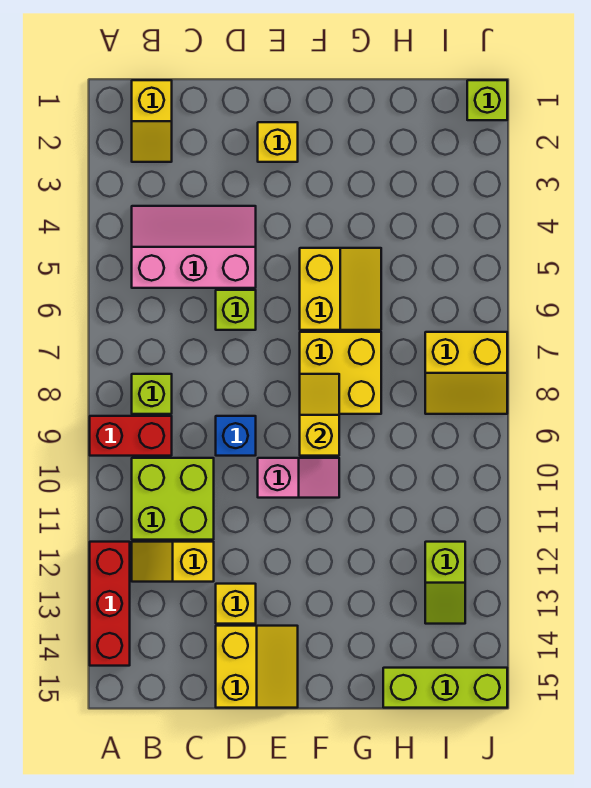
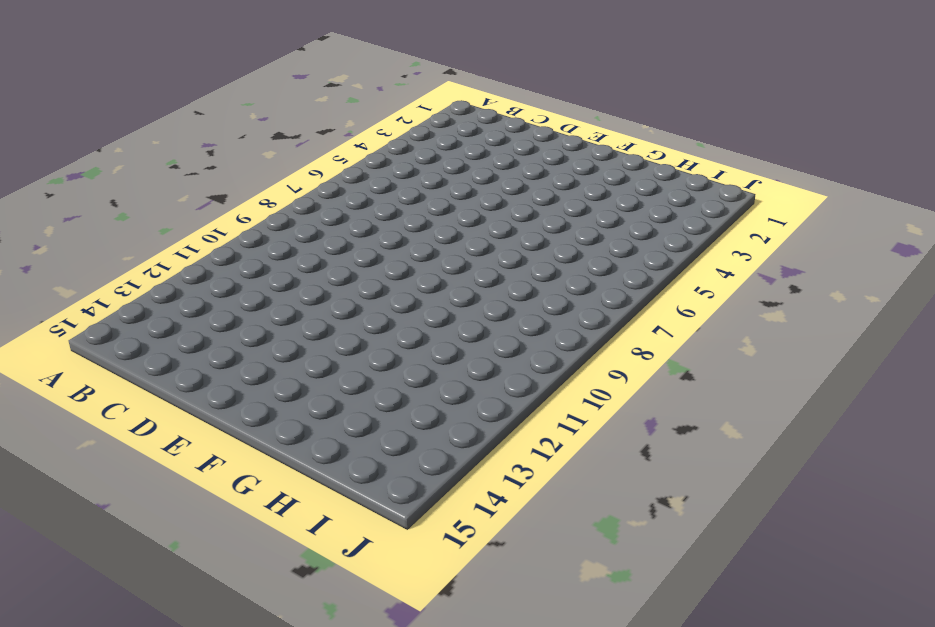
none -> red 1x2 brick [90,416,172,456]
none -> red 1x3 brick [90,542,130,666]
none -> yellow 1x2 slope [132,80,172,162]

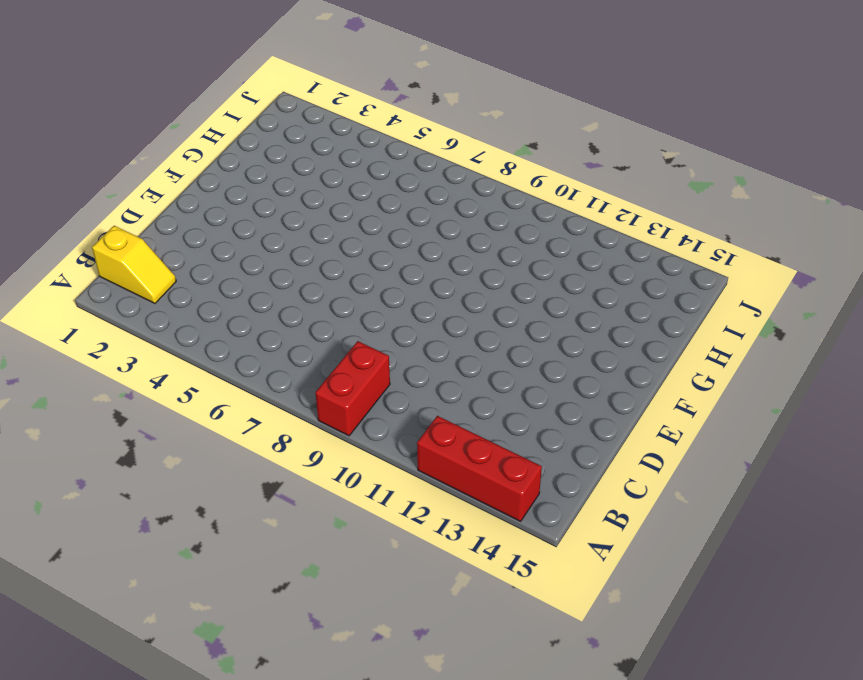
none -> pink 2x3 slope [132,206,256,288]
none -> lime 1x1 brick [132,374,172,414]
none -> lime 2x2 brick [132,458,214,540]

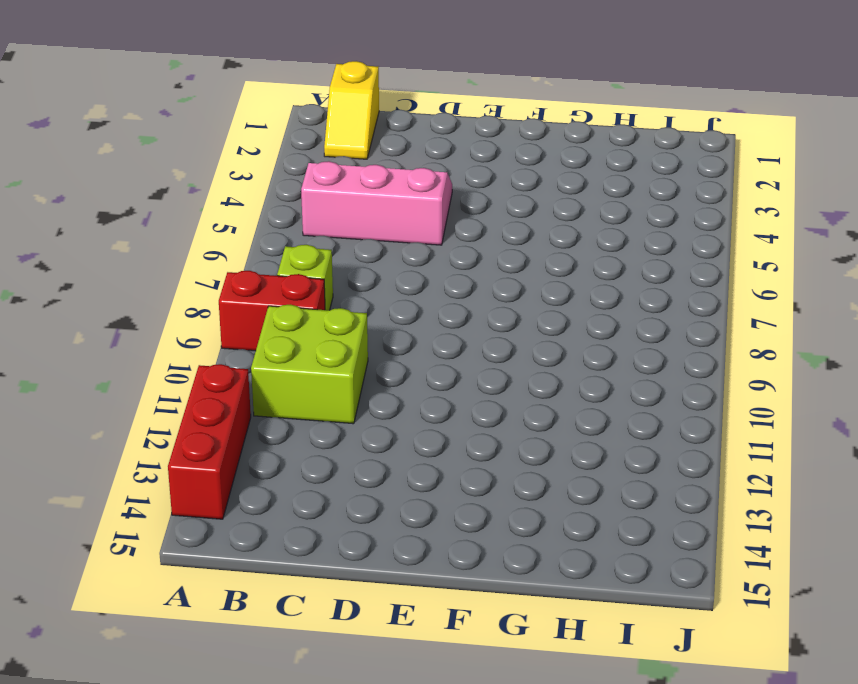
none -> yellow 1x2 slope [132,542,214,582]
none -> lime 1x1 brick [216,290,256,330]
none -> blue 1x1 brick [216,416,256,456]

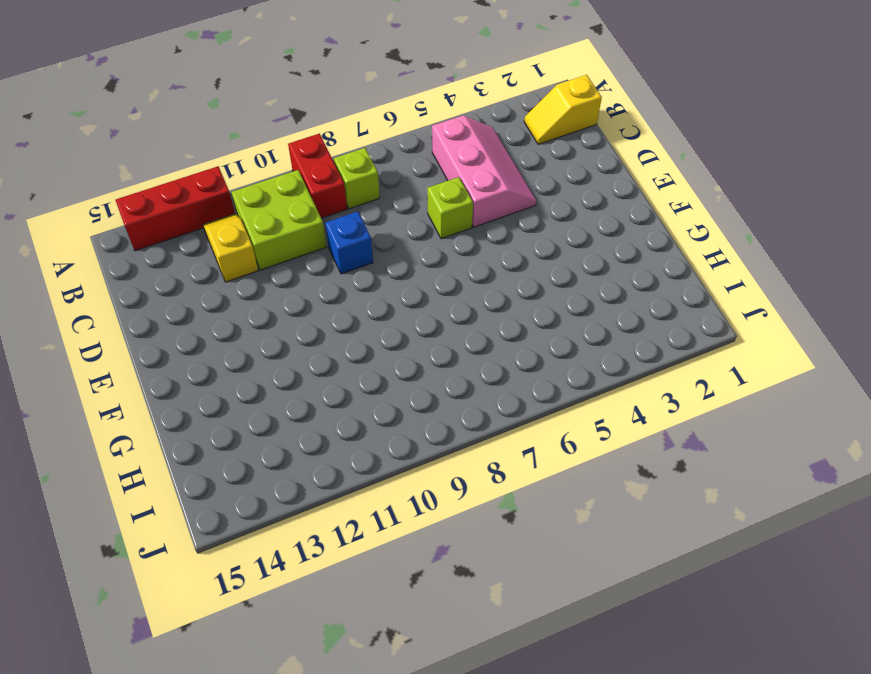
none -> yellow 1x1 brick [216,584,256,624]
none -> yellow 2x2 slope [216,626,298,708]
none -> yellow 1x1 brick [258,122,298,162]

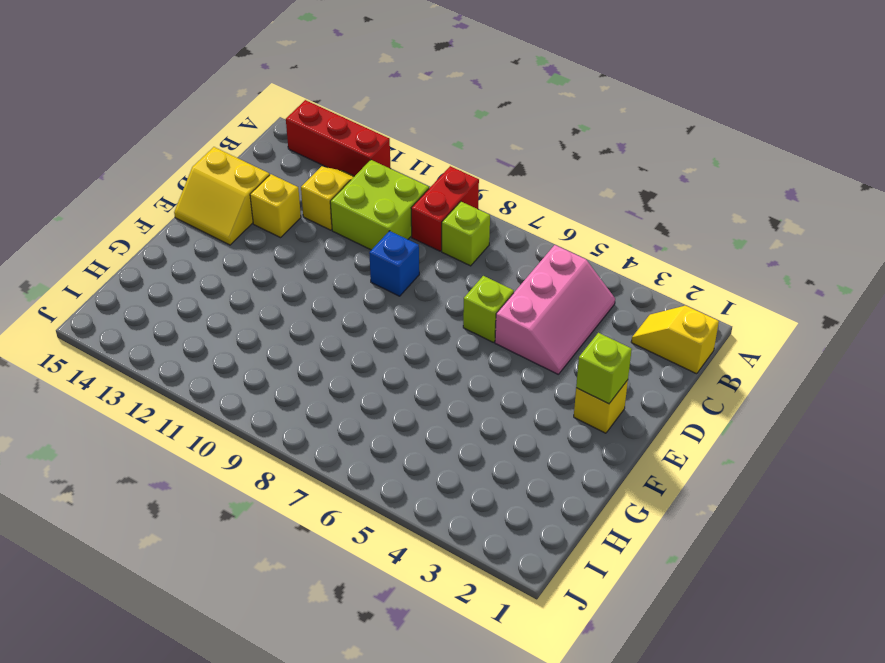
lime 1x1 brick [576,333,632,404] -> lime 1x1 brick moved to [467,80,507,120]
none -> pink 1x2 slope [258,458,339,498]
none -> yellow 2x2 slope [300,248,381,330]
none -> yellow 2x2 brick [300,332,381,414]

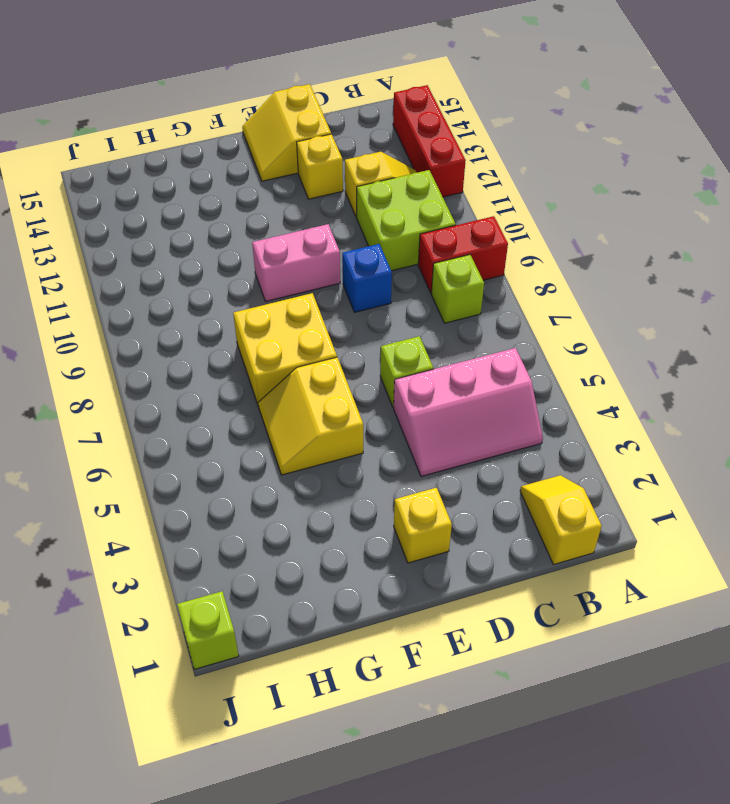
pink 1x2 brick [252,224,340,301] -> pink 1x2 slope [258,458,339,498]
none -> lime 1x3 brick [383,668,507,708]
none -> yellow 2x2 slope [425,332,507,414]
none -> lime 1x2 slope [425,542,465,624]

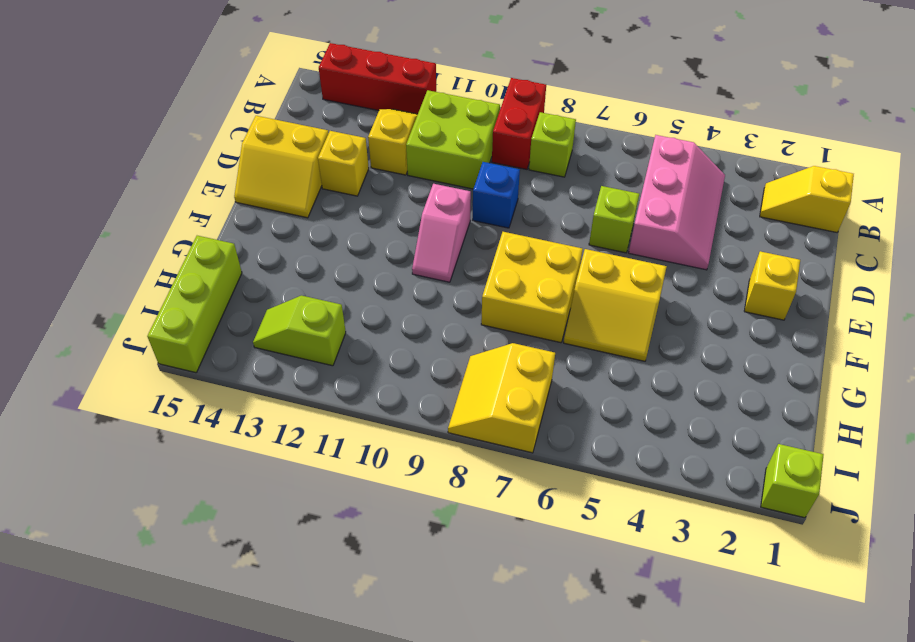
none -> yellow 1x2 slope [300,374,339,456]

